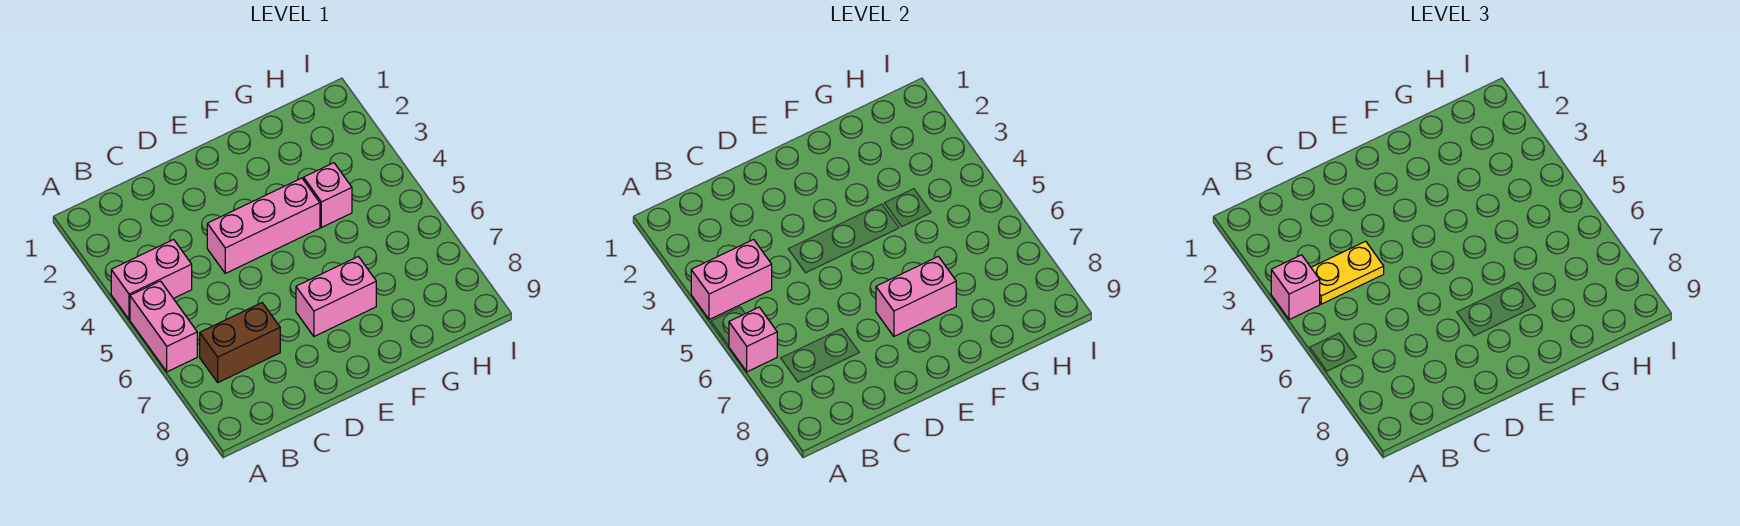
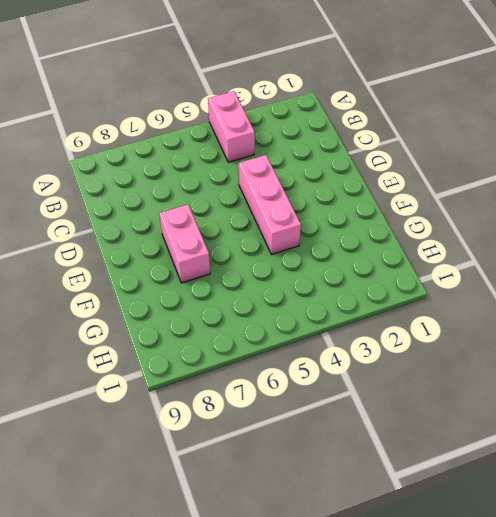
none -> pink 1x2 brick [130,281,197,372]
none -> brown 1x2 brick [200,303,280,382]

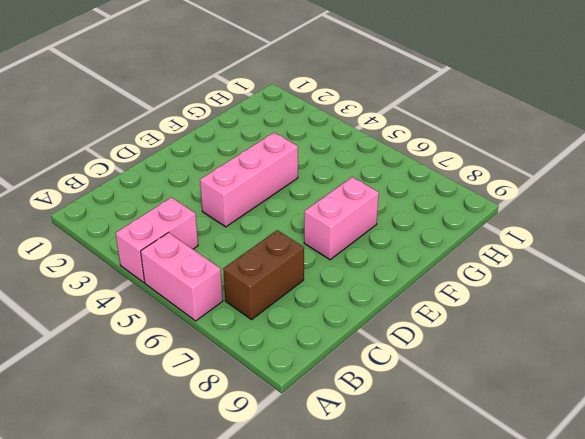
none -> pink 1x1 brick [304,163,352,227]
none -> pink 1x2 brick [691,239,772,320]

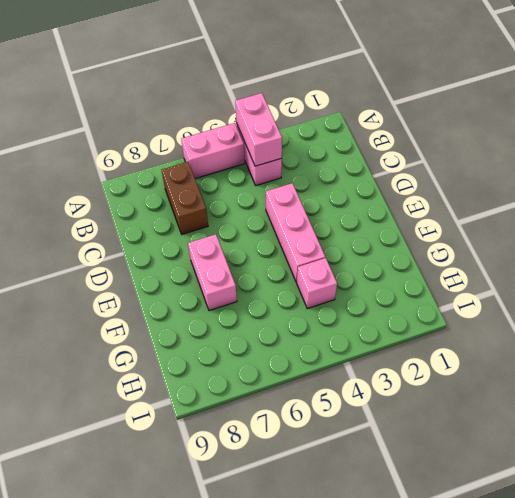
none -> pink 1x1 brick [729,307,777,372]
none -> pink 1x2 brick [876,256,956,336]

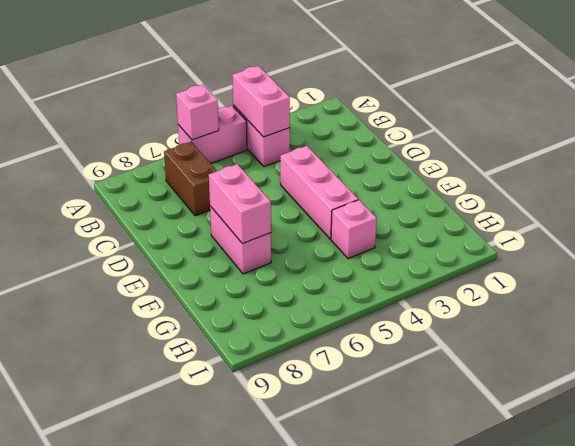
none -> pink 1x1 brick [1271,255,1320,320]
none -> yellow 1x2 plate [1311,241,1384,304]

